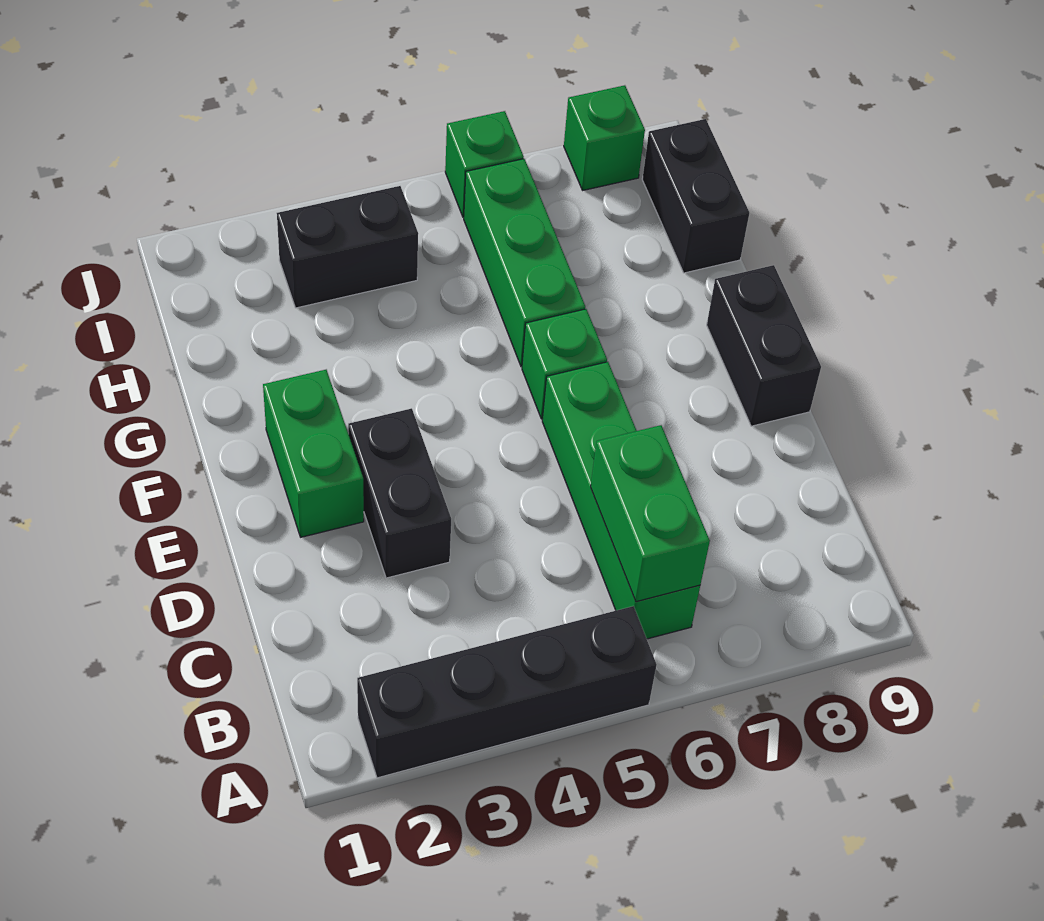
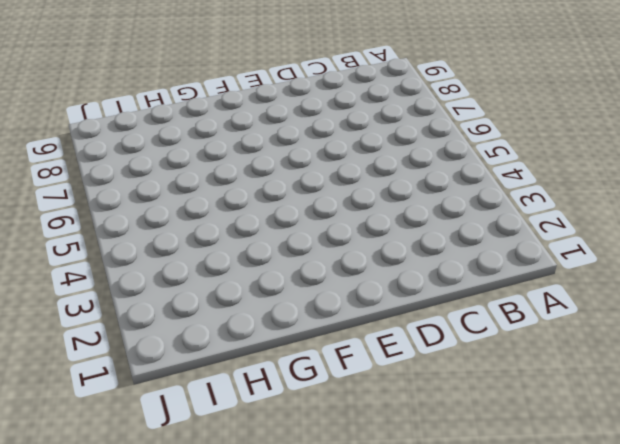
none -> black 1x4 brick [357,606,657,778]
none -> green 1x4 brick [542,362,700,639]
none -> black 1x2 brick [348,408,451,578]

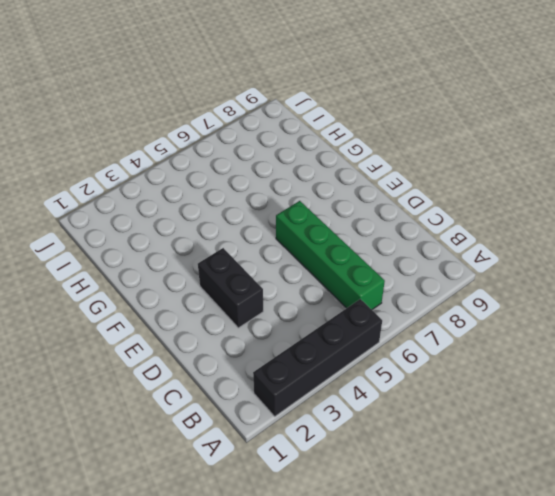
none -> green 1x2 brick [263,370,364,537]
none -> black 1x2 brick [707,265,821,426]
none -> green 1x1 brick [522,309,607,419]

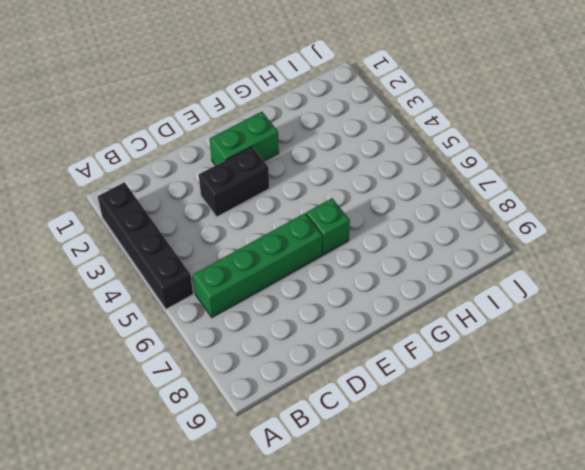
none -> black 1x2 brick [707,265,821,426]
none -> green 1x3 brick [464,159,585,366]
none -> black 1x2 brick [642,119,749,273]

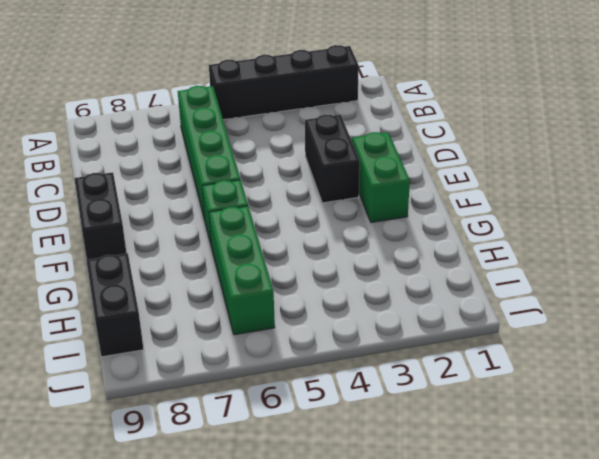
none -> black 1x2 brick [277,186,418,308]
none -> green 1x1 brick [445,111,524,217]
none -> green 1x1 brick [564,85,645,190]

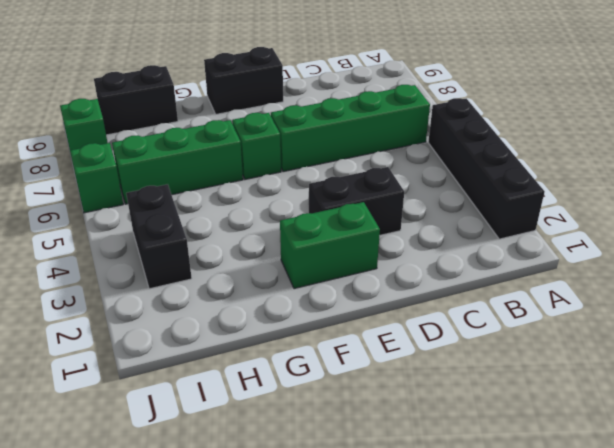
none -> green 1x2 brick [591,425,710,602]

